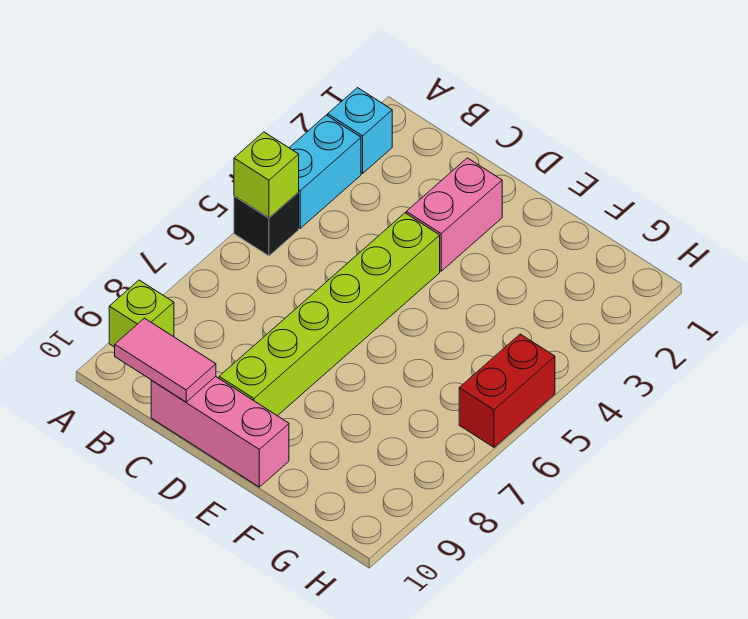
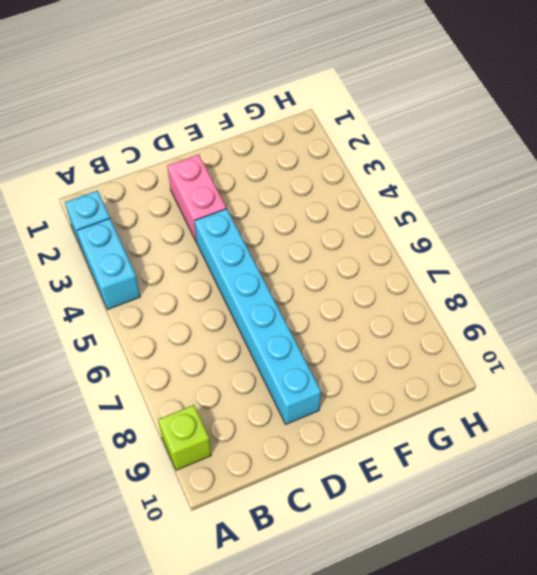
cyan 1x6 brick [195,209,321,424] -> lime 1x6 brick [219,213,440,416]
none -> black 1x1 brick [234,192,299,256]
none -> pink 1x3 brick [151,377,289,487]

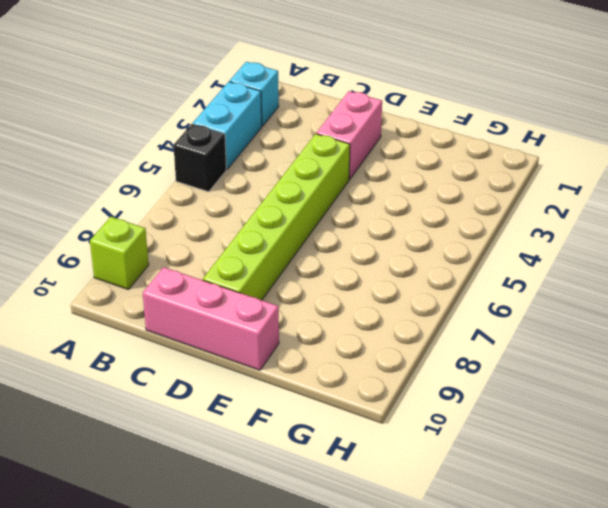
none -> red 1x2 brick [459,334,555,447]
none -> lime 1x1 brick [234,132,299,218]

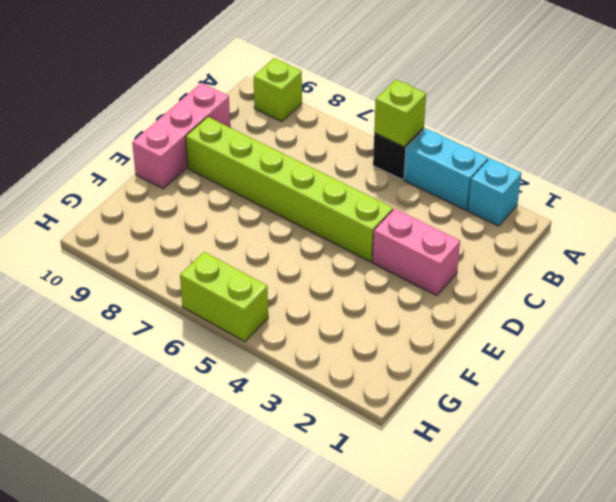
lime 1x2 brick [180,252,268,342] -> red 1x2 brick [459,334,555,447]
none -> pink 1x2 tile [115,318,216,402]

